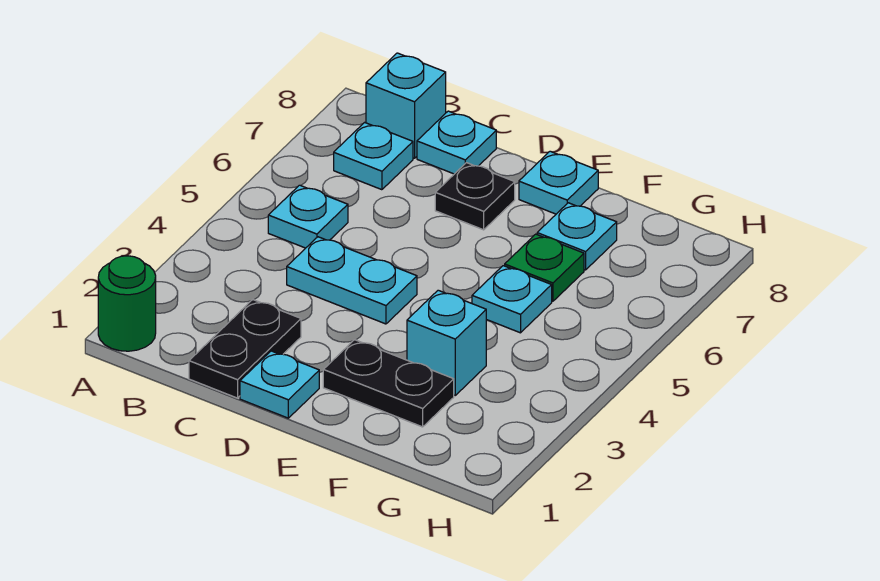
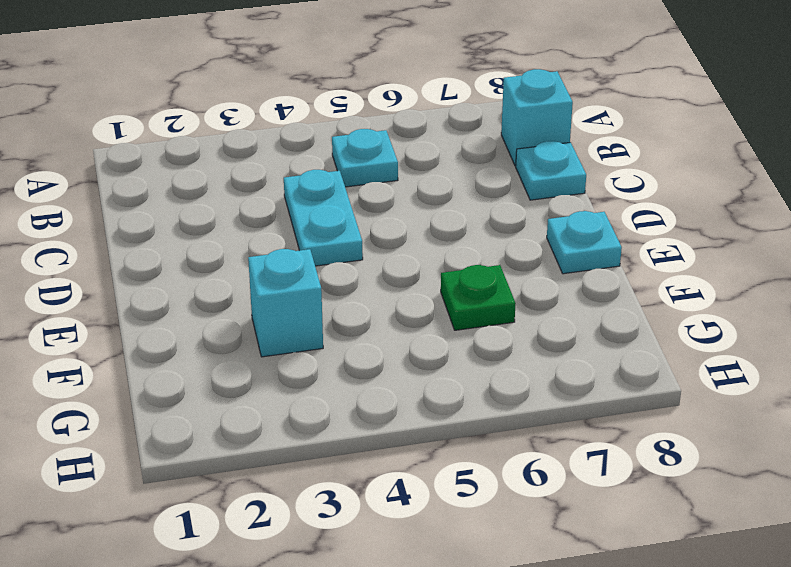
none -> green 1x1 round brick [98,256,156,351]
none -> cyan 1x1 plate [334,122,413,190]
none -> black 1x2 plate [189,300,301,398]

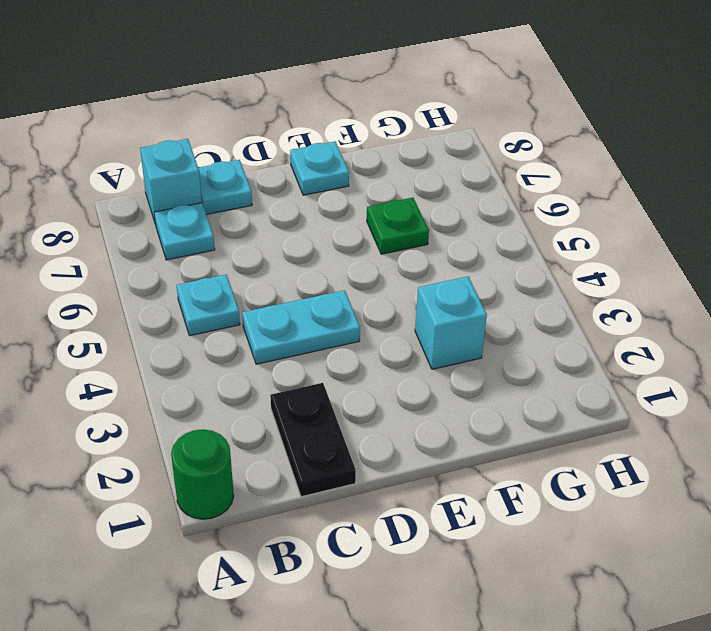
none -> cyan 1x1 plate [240,351,319,418]
none -> black 1x1 plate [435,163,515,230]
none -> black 1x2 plate [323,340,454,427]

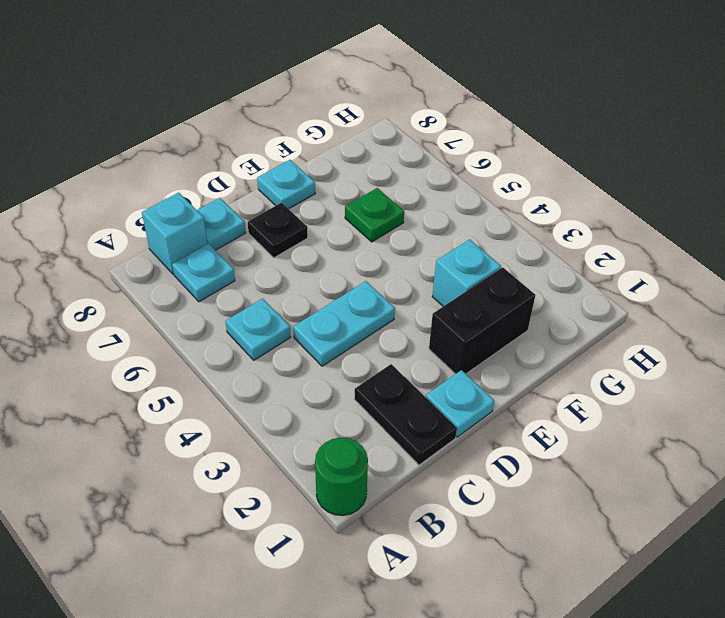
black 1x2 brick [429,267,535,374] -> black 1x2 plate [323,340,454,427]
none -> cyan 1x1 plate [472,266,552,333]
none -> cyan 1x1 plate [537,203,617,270]

